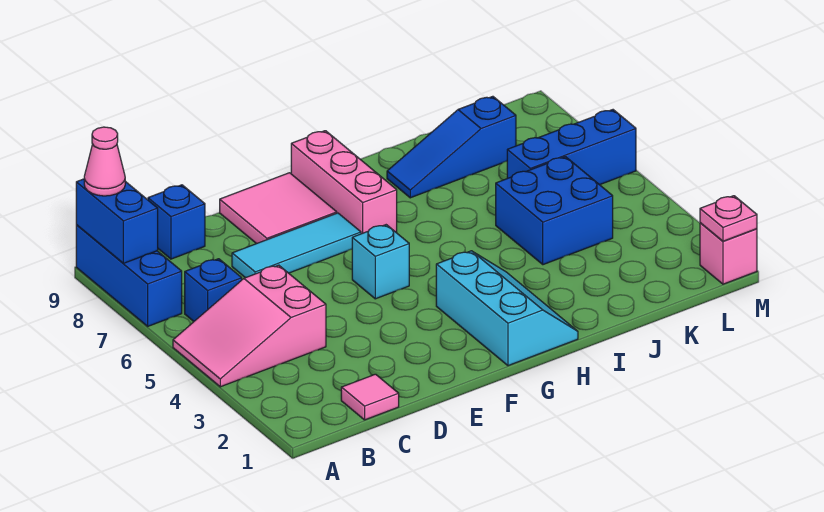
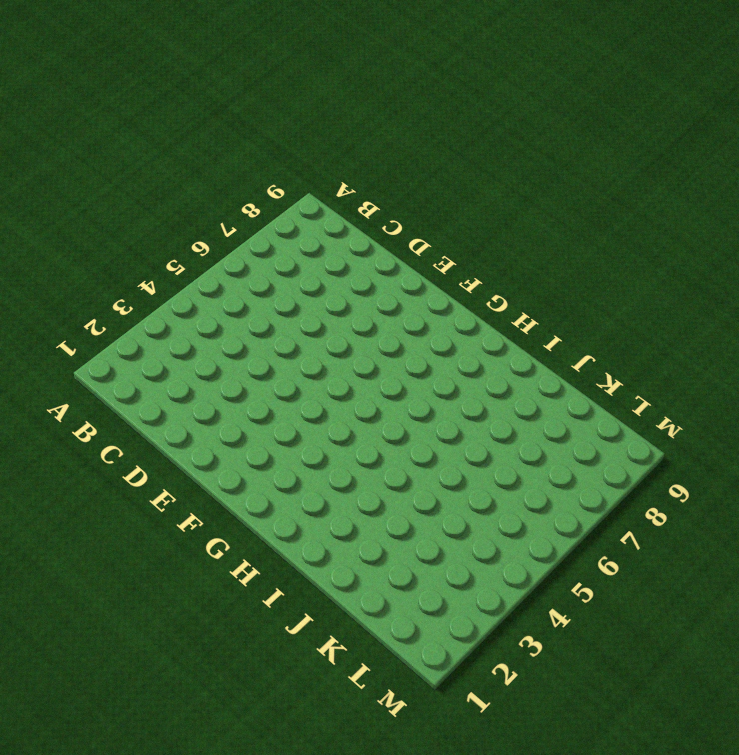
none -> pink 2x3 slope [173,265,326,387]
none -> blue 1x3 brick [76,225,182,326]
none -> blue 1x1 brick [185,259,242,321]

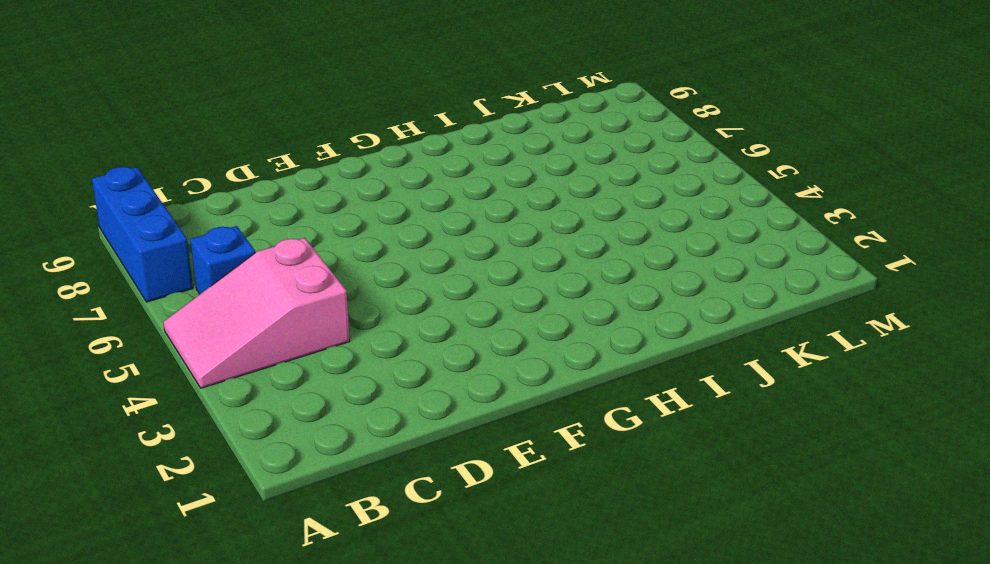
none -> pink 1x1 tile [341,374,399,420]
none -> blue 1x1 brick [148,185,205,259]
none -> cyan 1x3 tile [232,213,361,278]

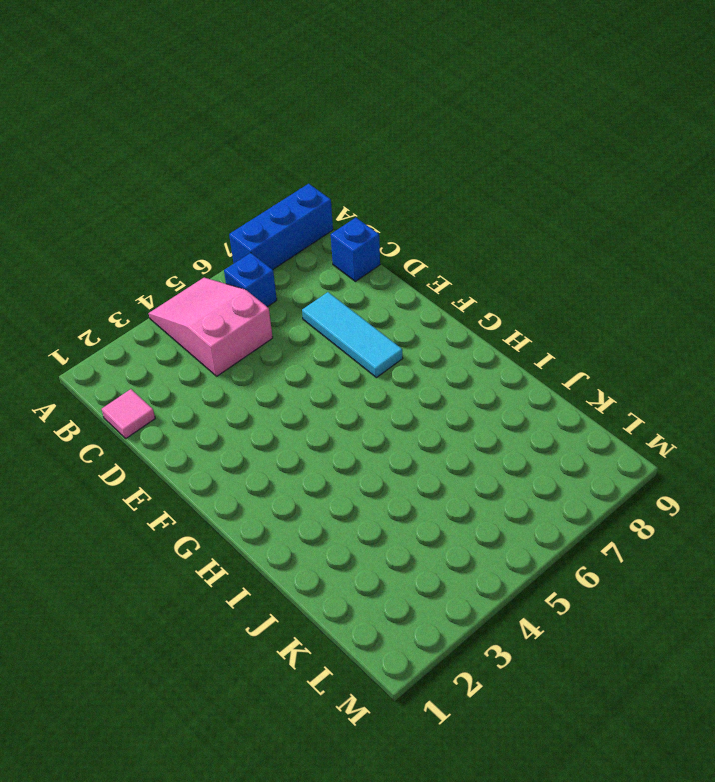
none -> pink 2x2 tile [220,173,337,244]
none -> cyan 1x1 brick [352,225,409,299]
none -> cyan 2x3 slope [436,251,578,366]

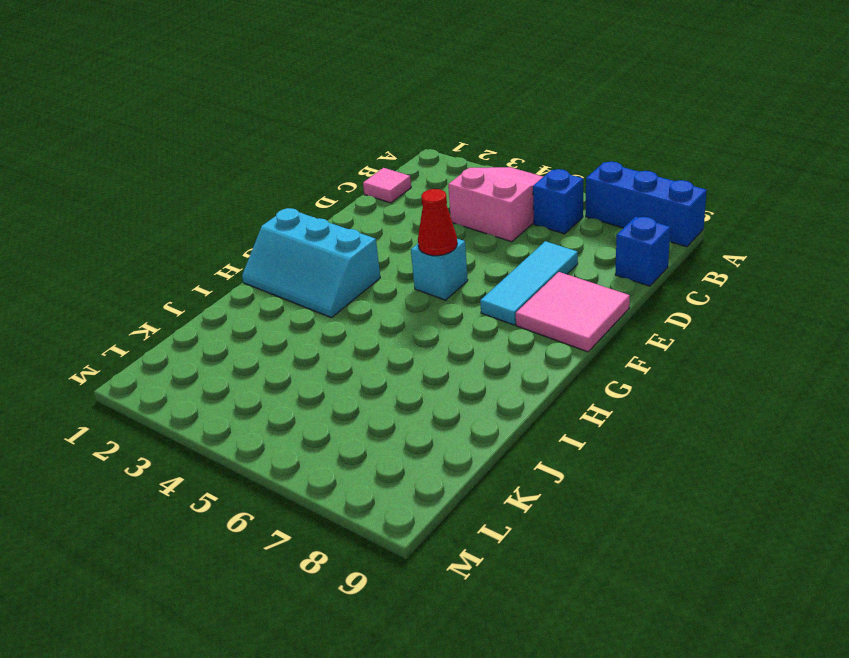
red 1x1 cone [418,189,457,256] -> none
none -> pink 1x3 brick [291,131,397,234]
none -> blue 1x3 slope [387,96,516,198]
none -> blue 2x2 brick [496,157,613,265]

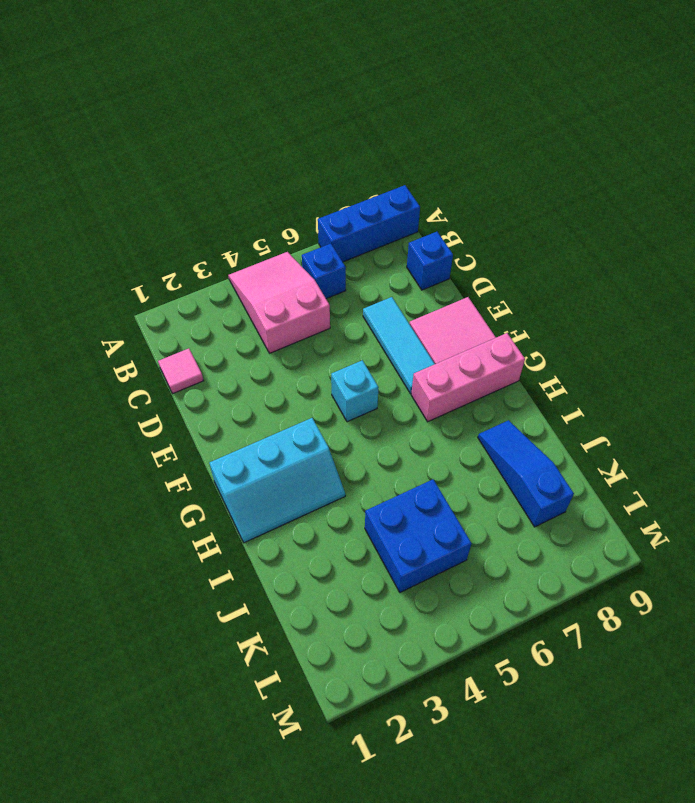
none -> blue 1x3 brick [507,110,636,185]
none -> pink 1x1 brick [700,223,757,284]
none -> blue 1x2 brick [76,179,158,263]

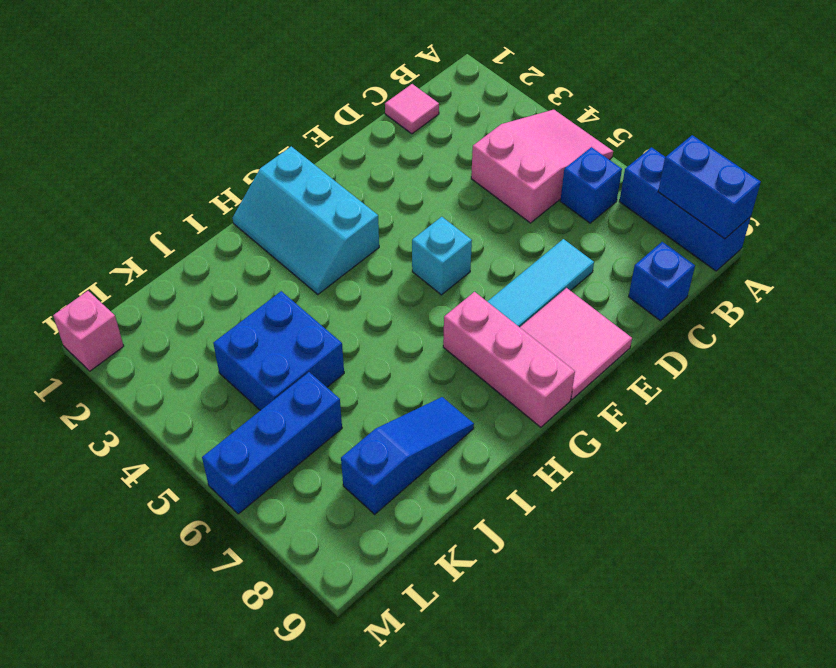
none -> pink 1x1 plate [700,196,757,241]
none -> pink 1x1 cone [84,127,125,196]

